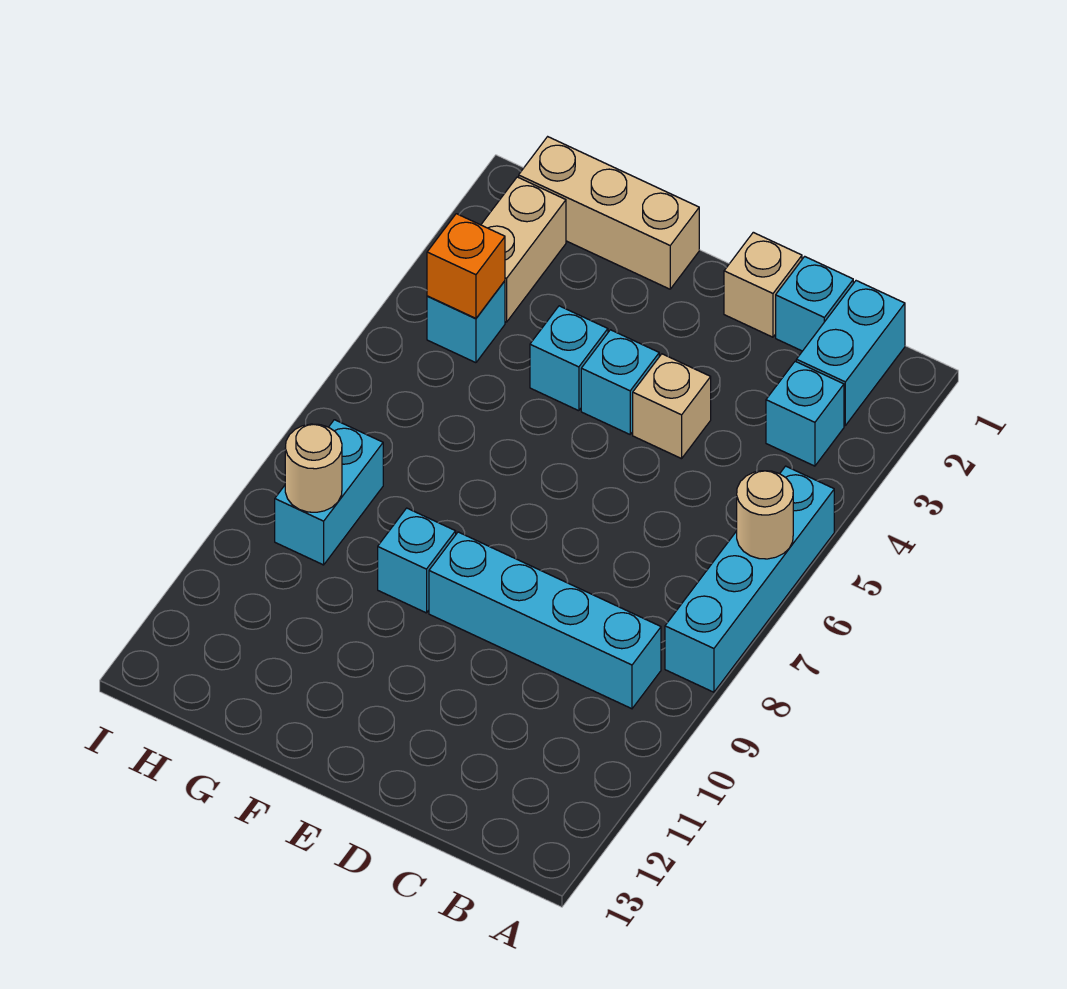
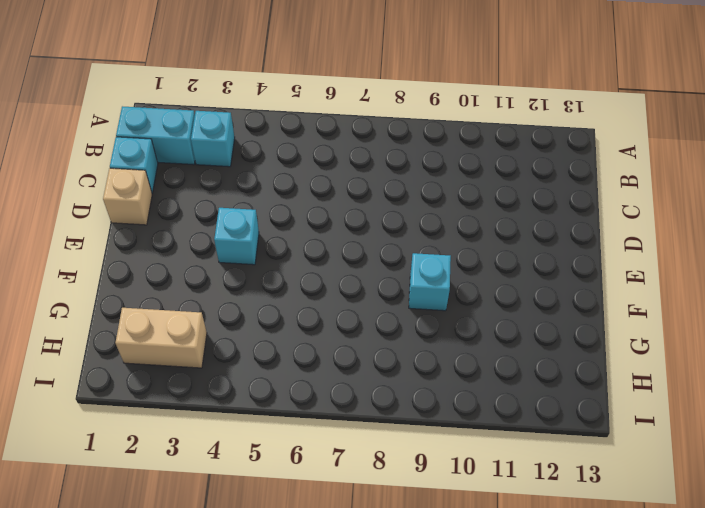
none -> cyan 1x4 brick [665,466,834,692]
none -> cyan 1x4 brick [429,532,661,709]
none -> tan 1x1 brick [633,354,711,459]

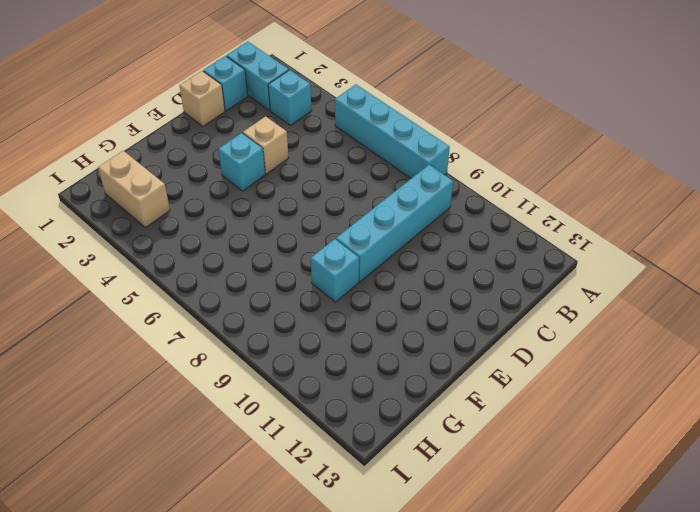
none -> tan 1x3 brick [519,137,699,289]
none -> cyan 1x1 brick [530,306,608,411]
none -> cyan 1x1 brick [427,281,505,363]

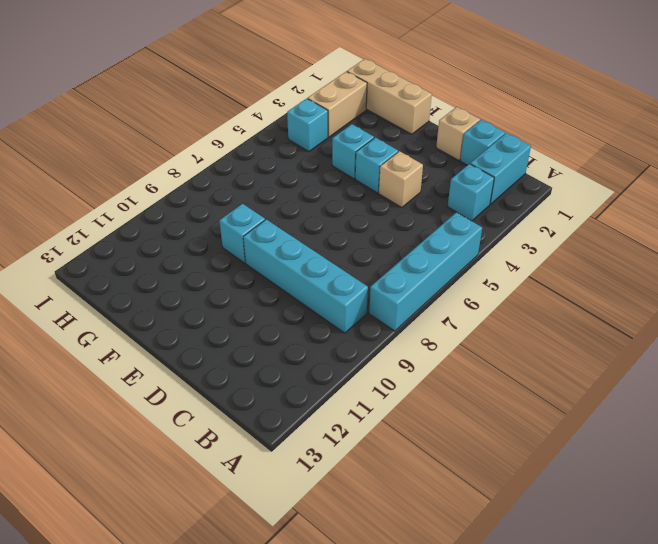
none -> cyan 1x2 brick [275,420,383,565]
none -> tan 1x1 round brick [737,471,793,559]
none -> orange 1x1 brick [427,214,505,319]

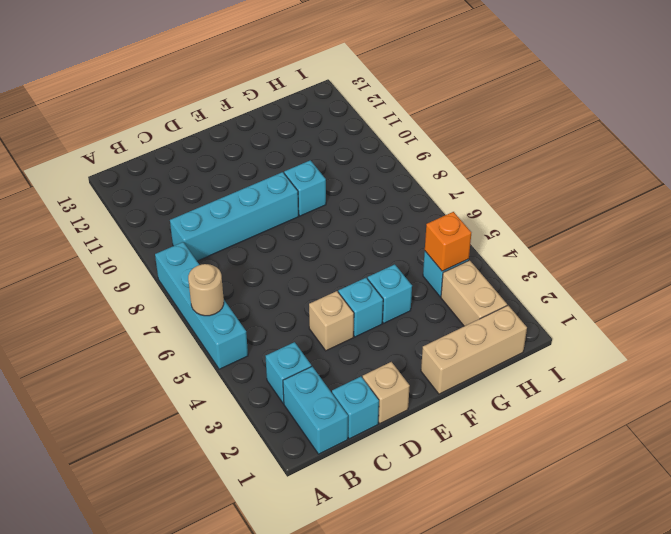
none -> cyan 1x2 brick [275,420,383,565]
none -> tan 1x1 round brick [285,424,342,512]

